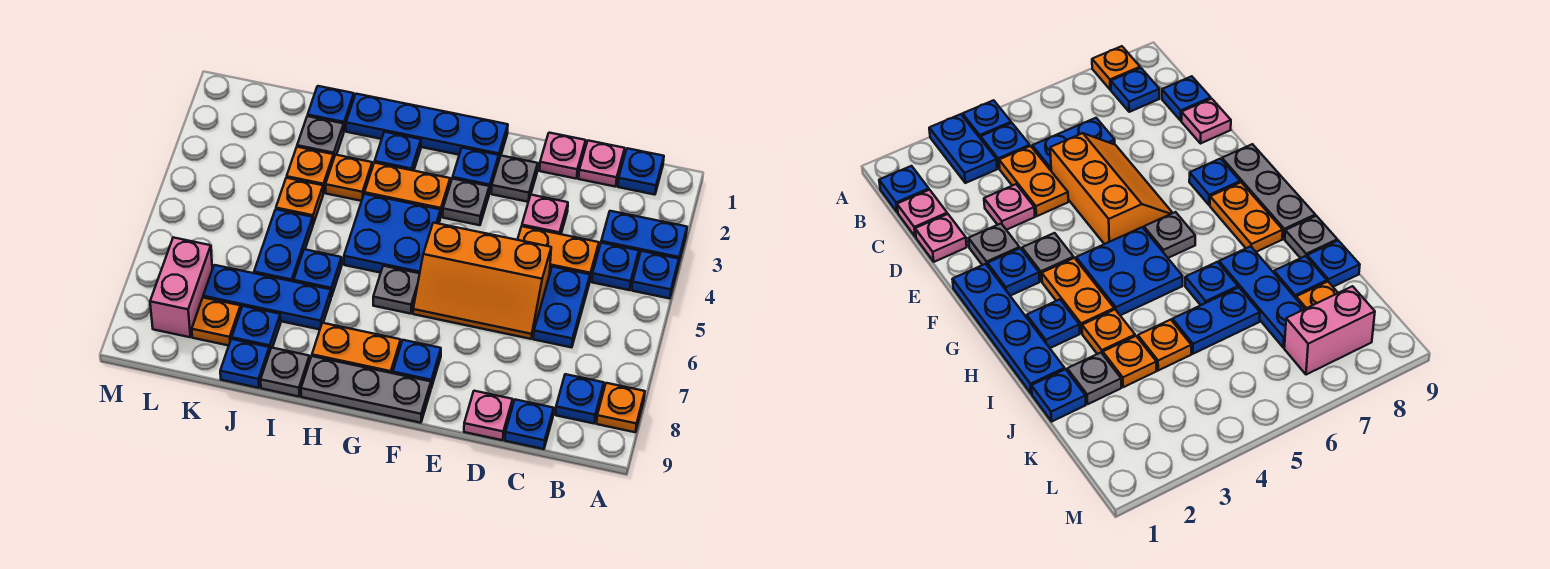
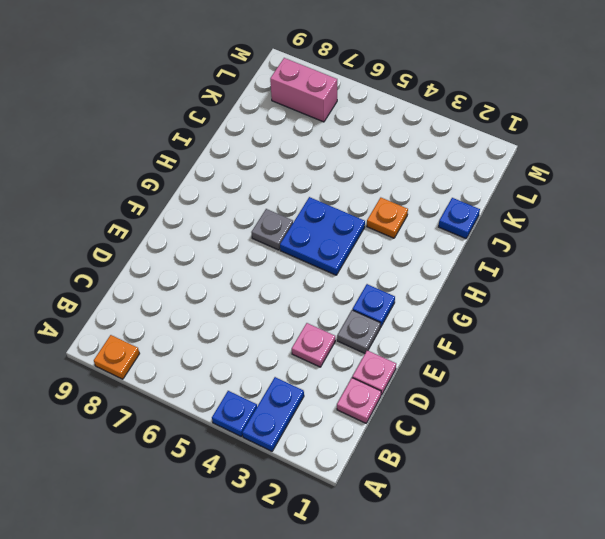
none -> blue 1x1 plate [618,148,664,195]
none -> blue 1x1 plate [592,243,639,290]
none -> blue 1x1 plate [556,374,604,423]
none -> orange 1x2 plate [518,226,599,280]

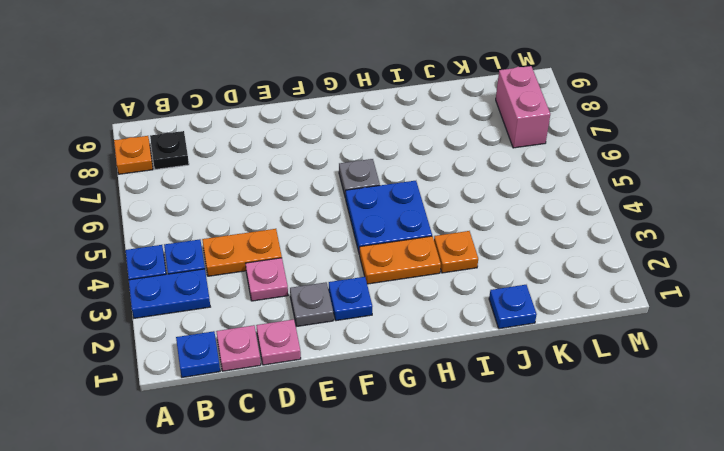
black 1x1 plate [150,131,189,169] -> blue 1x1 plate [556,374,604,423]
none -> blue 1x2 plate [534,267,590,348]
none -> blue 1x1 plate [505,400,554,449]
none -> orange 2x3 slope [413,223,551,339]
none -> pink 1x1 plate [464,391,513,440]

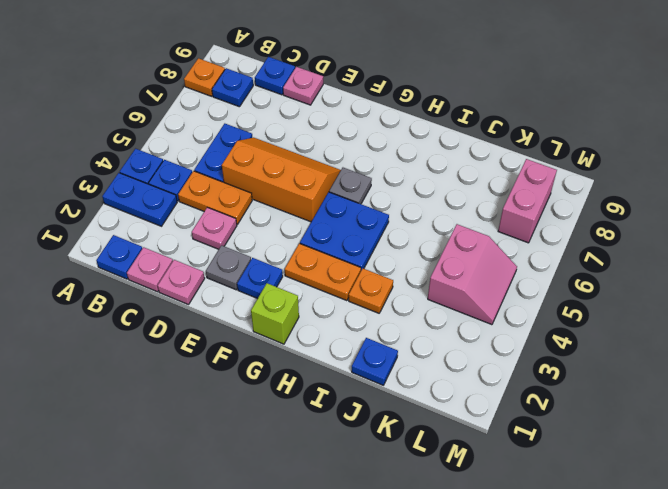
lime 1x1 brick [251,283,299,344] -> blue 1x4 plate [346,94,508,162]
pink 2x2 slope [428,224,517,325] -> none
none -> grey 1x1 plate [443,179,489,225]
none -> blue 1x1 plate [393,340,441,388]
none -> grey 1x3 plate [301,356,431,423]
none -> orange 1x2 plate [312,323,401,373]

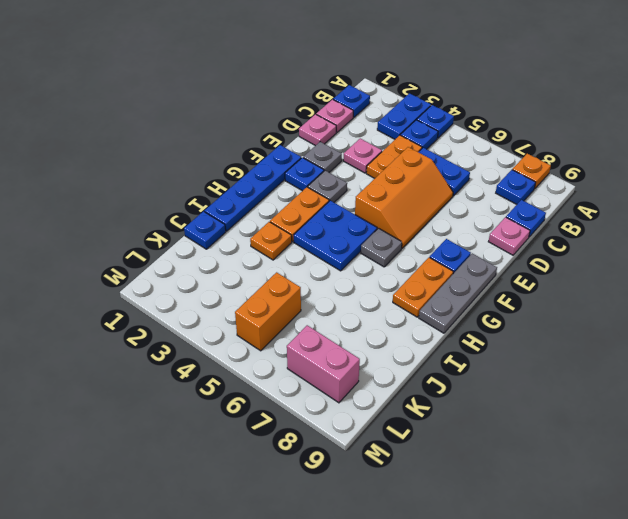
orange 1x2 brick [235,272,301,351] -> none
none -> blue 1x1 plate [375,132,421,171]
none -> blue 1x1 plate [294,249,342,297]
none -> blue 1x3 plate [203,265,331,330]
none -> grey 1x1 plate [261,348,310,396]

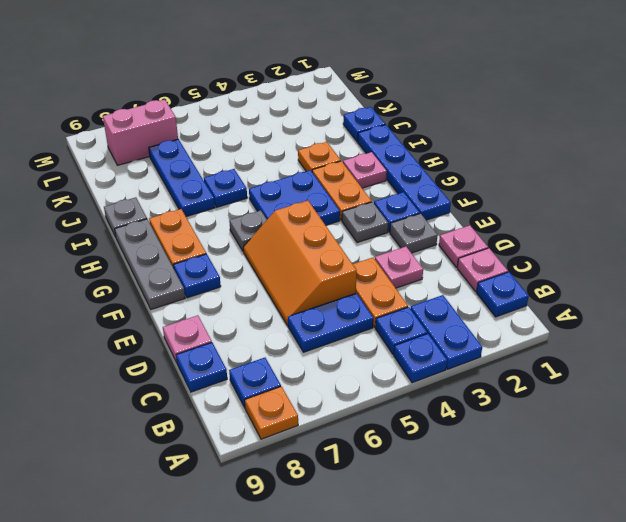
pink 1x1 plate [343,152,387,188] -> blue 1x1 plate [375,132,421,171]
none -> grey 1x1 plate [297,116,344,157]
none -> orange 1x1 plate [287,147,334,193]
none -> orange 1x1 plate [276,178,323,224]
none -> blue 1x2 plate [254,209,313,282]

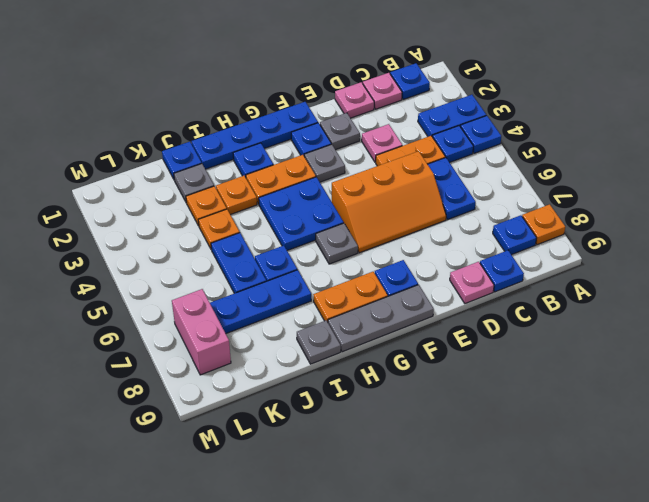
none -> blue 1x1 plate [232,306,281,352]
none -> blue 1x1 plate [220,339,270,388]
none -> orange 1x1 plate [192,298,241,346]

